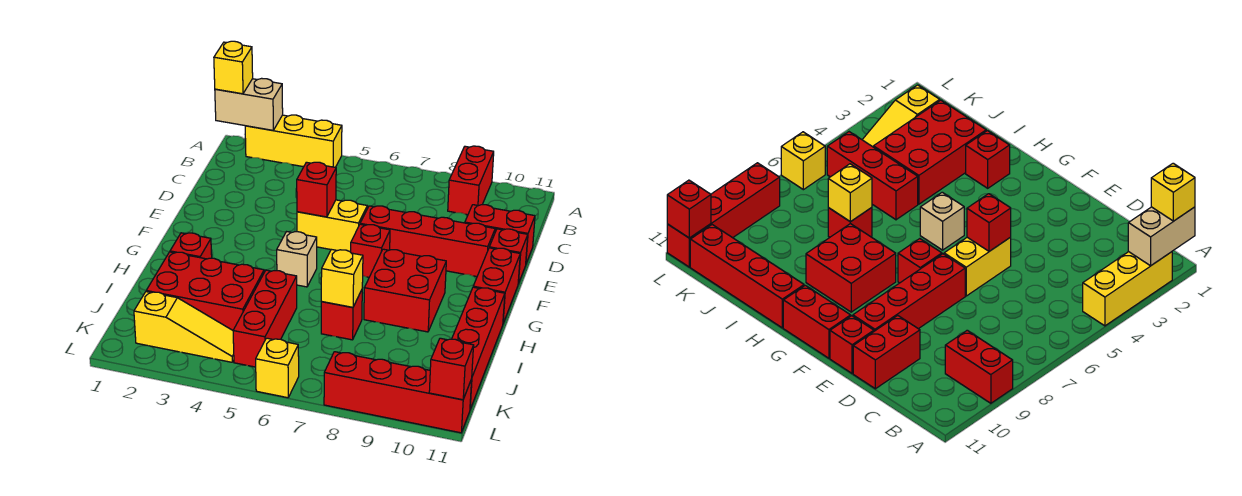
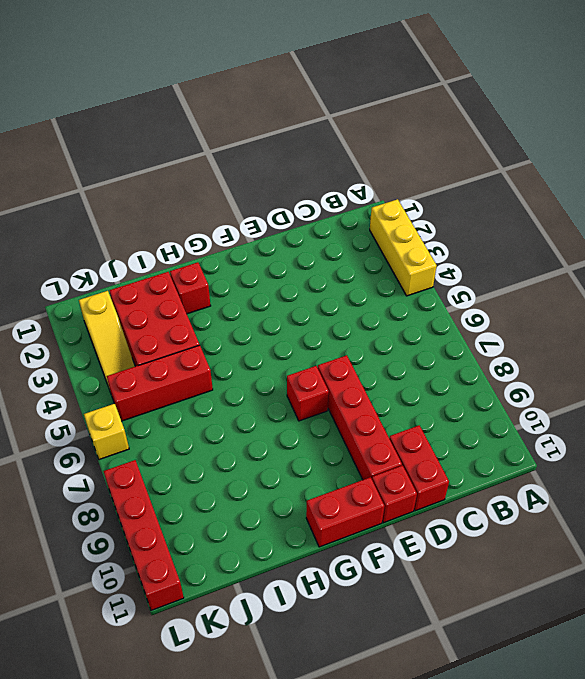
none -> red 1x2 brick [448,146,494,215]
none -> yellow 1x2 brick [297,200,367,252]
none -> tan 1x1 brick [277,232,317,287]

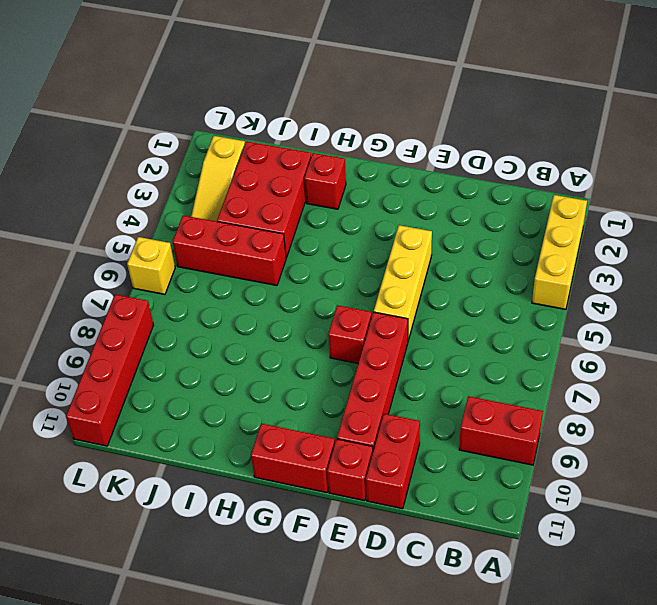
yellow 1x3 brick [374,225,432,340] -> yellow 1x2 brick [297,200,367,252]
none -> tan 1x1 brick [277,232,317,287]
none -> red 2x2 brick [364,249,446,332]
none -> red 1x4 brick [452,287,505,409]

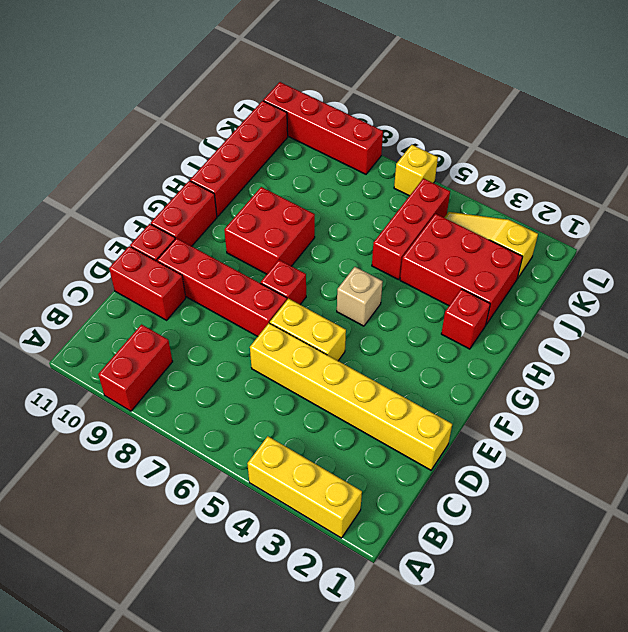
yellow 1x6 brick [250,323,452,470] -> none
none -> red 1x1 brick [321,290,362,340]
none -> tan 1x2 brick [215,78,283,130]
none -> red 1x1 brick [297,162,336,217]

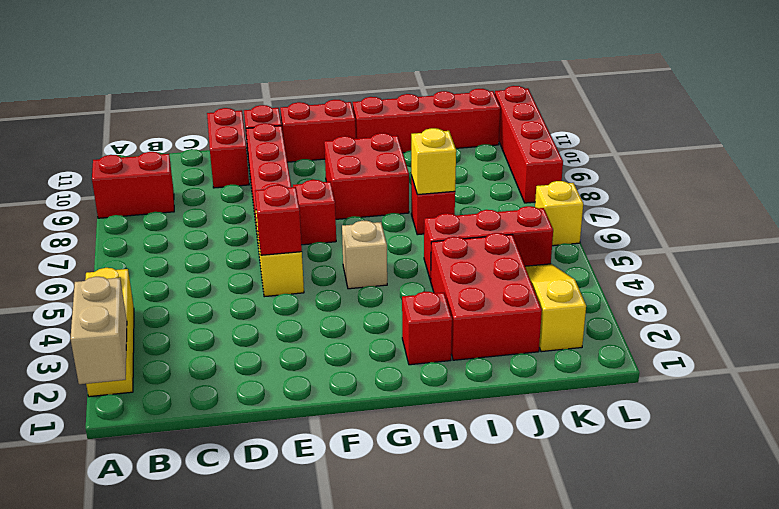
none -> red 1x1 brick [429,338,474,400]
none -> yellow 1x1 brick [214,41,253,94]

